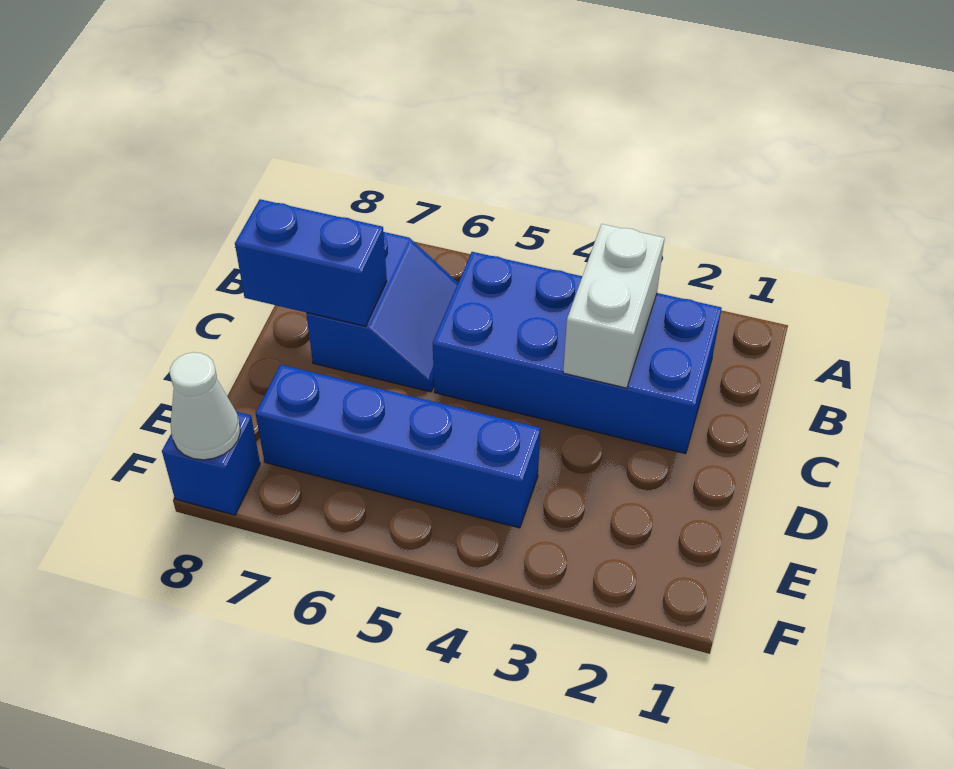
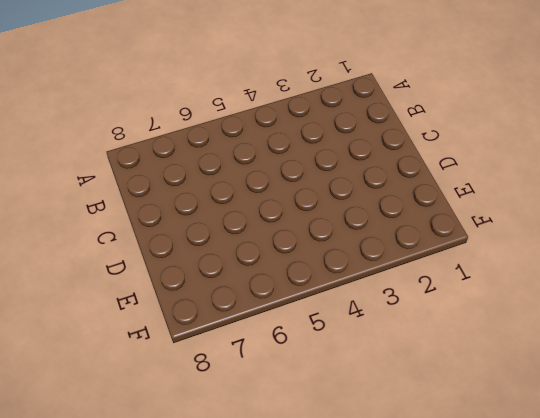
none -> blue 2x4 brick [433,252,722,454]
none -> blue 2x2 slope [306,232,458,392]

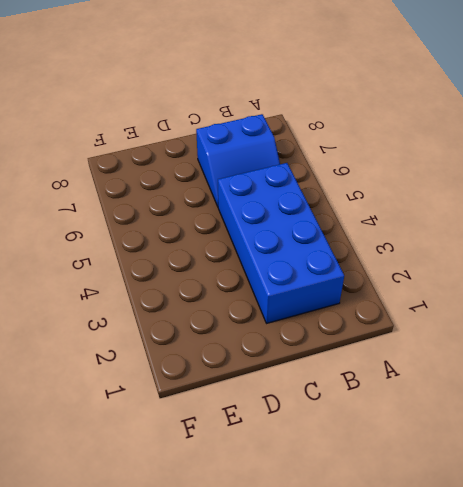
none -> blue 1x4 brick [256,364,540,528]
none -> blue 1x1 brick [162,412,260,515]

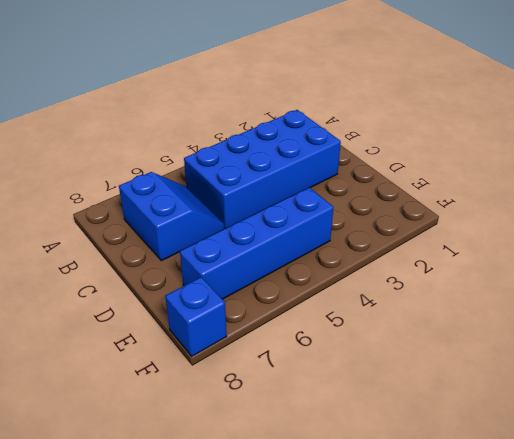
none -> white 1x2 brick [563,224,664,388]
none -> blue 1x2 brick [235,199,387,326]

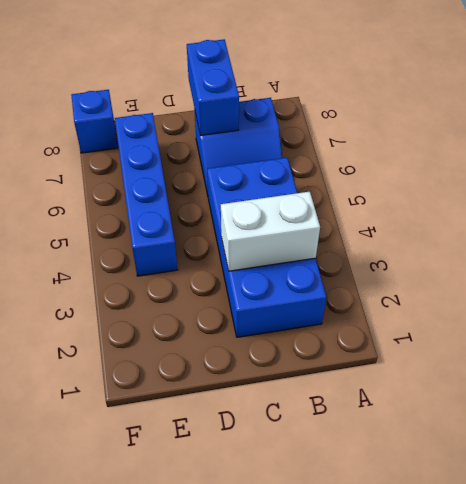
none -> white 1x1 cone [170,352,240,460]

